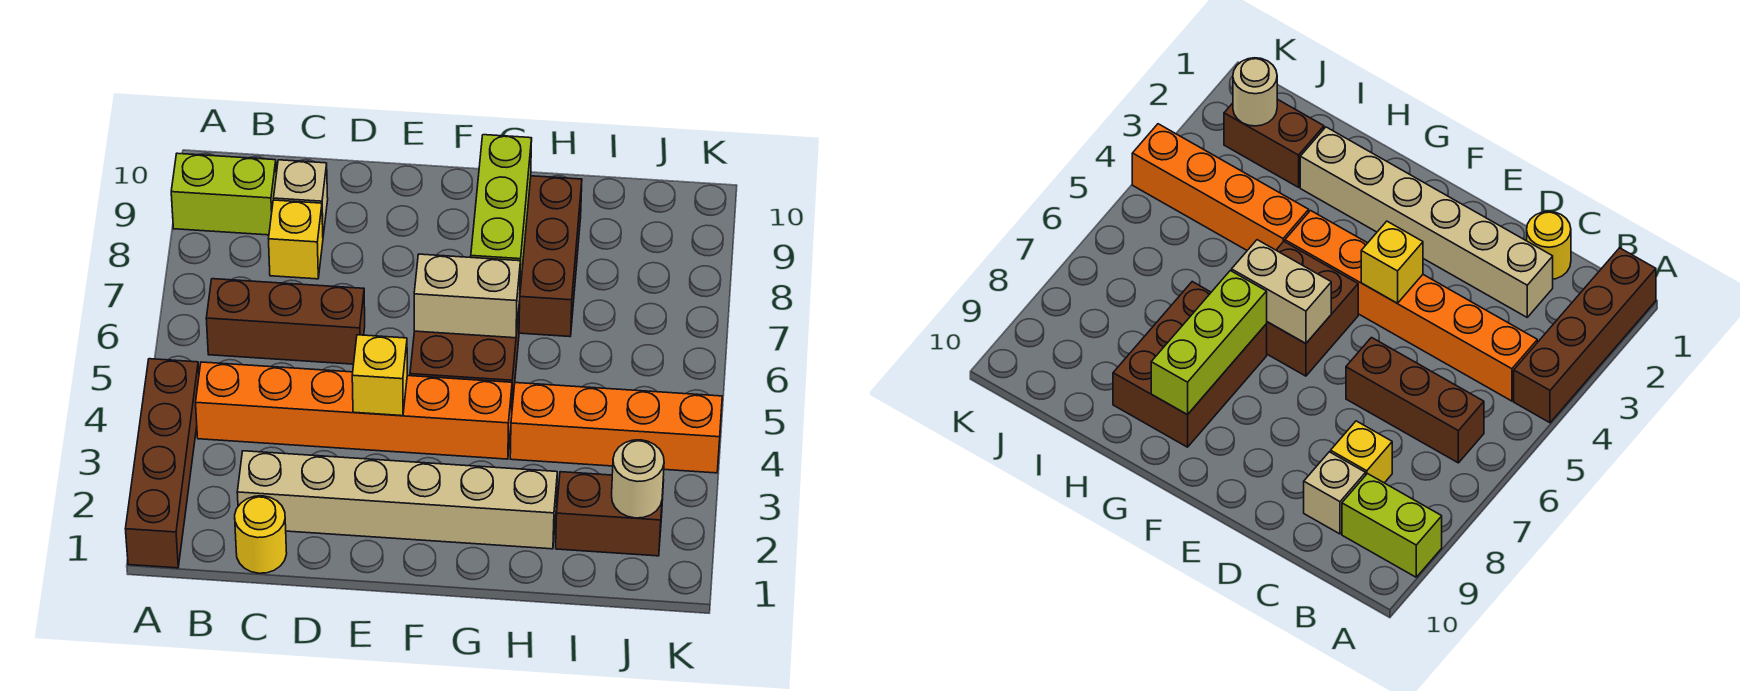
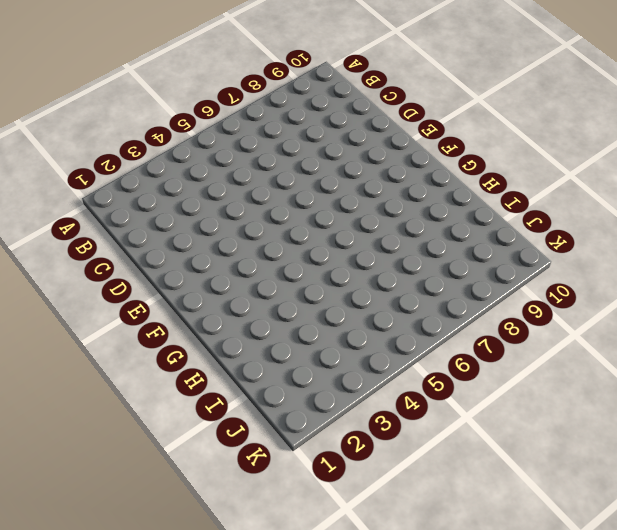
none -> brown 1x4 brick [126,359,199,568]
none -> lime 1x2 brick [171,153,276,235]
none -> orange 1x6 brick [196,362,512,459]

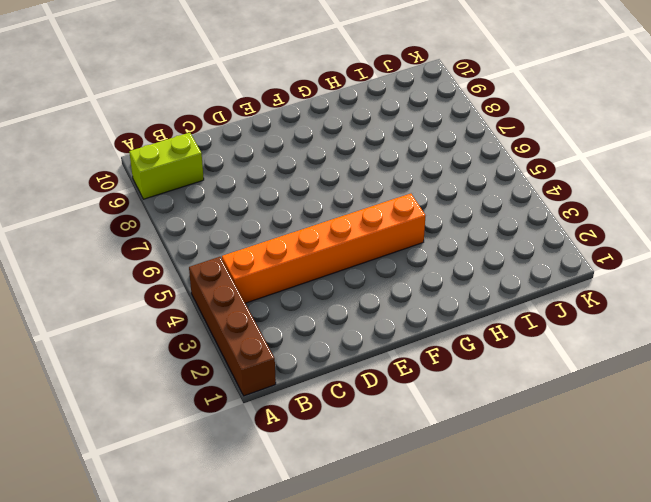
none -> brown 1x3 brick [206,279,365,364]
none -> yellow 1x1 round brick [235,496,287,573]
none -> tan 1x6 brick [237,451,557,549]

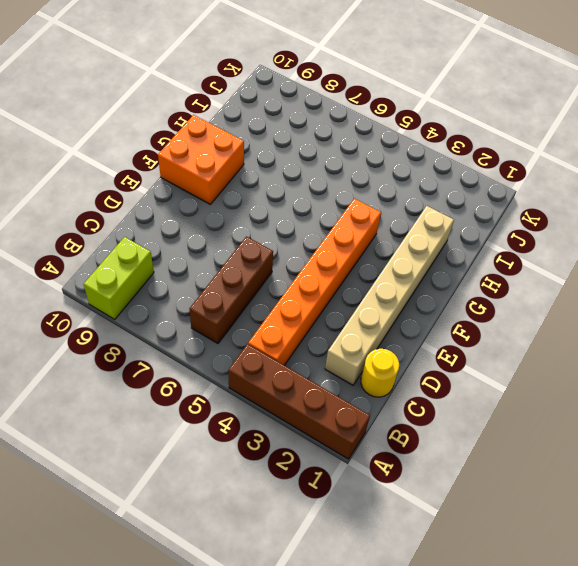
orange 2x2 brick [158,115,244,204] -> brown 2x3 brick [519,176,582,337]
none -> yellow 1x1 brick [269,200,323,279]
none -> tan 1x1 brick [274,160,328,235]
none -> brown 2x2 brick [410,301,520,407]

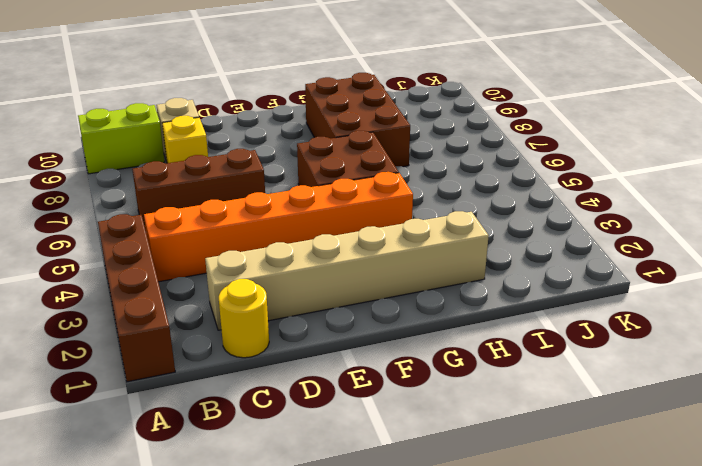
none -> orange 1x4 brick [510,383,722,473]
none -> brown 1x2 brick [556,472,664,556]
none -> yellow 1x1 brick [352,335,407,416]

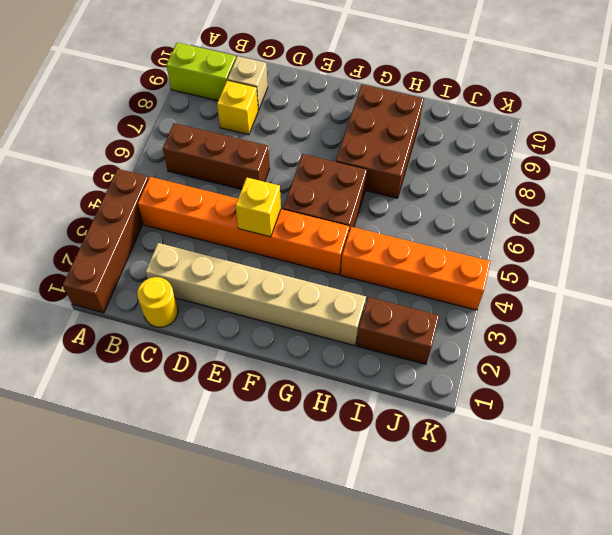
none -> tan 1x2 brick [414,254,520,338]
none -> lime 1x3 brick [471,135,532,290]
none -> tan 1x1 round brick [612,440,664,518]

